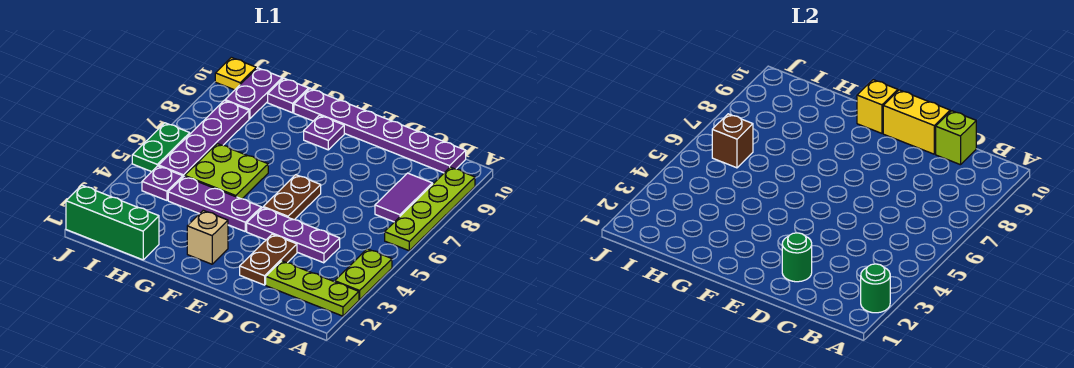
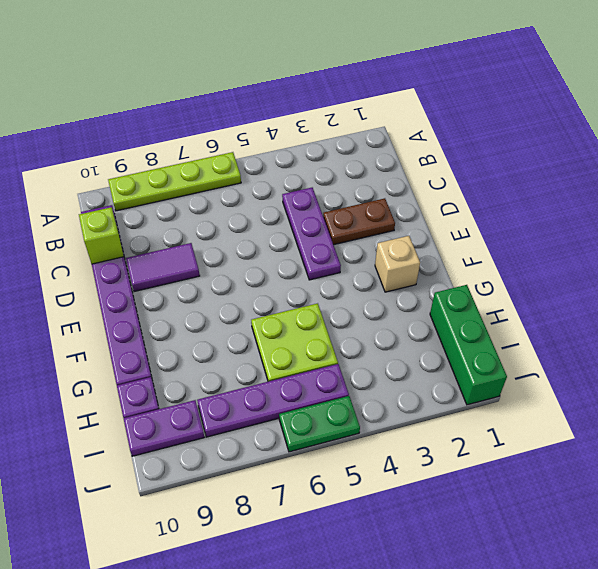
purple 1x2 tile [126,243,200,292] -> purple 1x2 tile moved to [375,173,432,222]
none -> lime 1x3 plate [266,261,359,316]
none -> lime 1x2 plate [334,249,392,300]
none -> brown 1x2 plate [263,175,321,220]

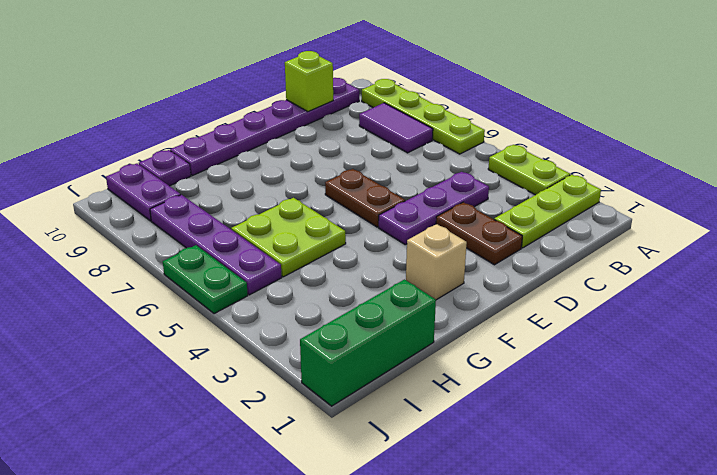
none -> purple 1x3 plate [168,176,261,231]
none -> purple 1x1 plate [304,115,344,150]
none -> purple 1x1 plate [142,166,183,200]

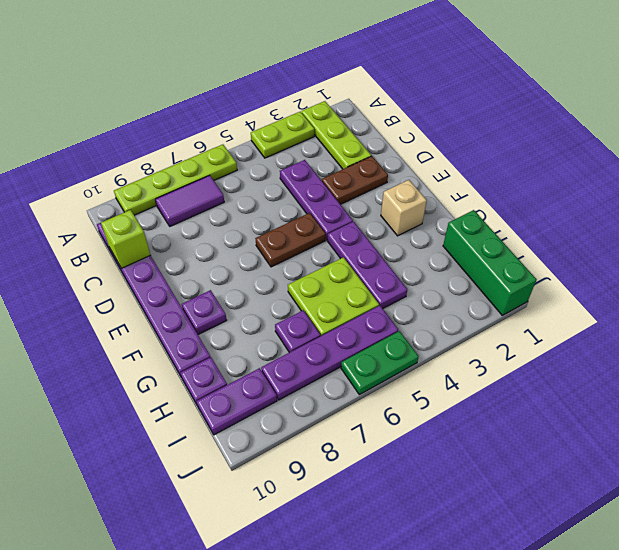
purple 1x1 plate [275,310,321,353] -> purple 1x1 plate moved to [142,166,183,200]
none -> yellow 1x1 plate [215,57,256,90]
none -> green 1x1 round brick [861,264,890,313]
none -> green 1x1 round brick [782,233,812,282]

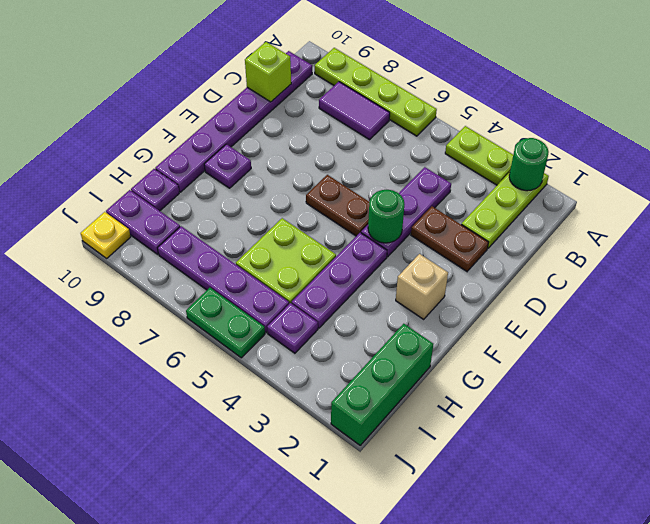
green 1x1 round brick [368,190,404,243] -> green 1x1 round brick moved to [782,233,812,282]
none -> yellow 1x2 brick [883,90,950,154]
none -> yellow 1x1 brick [857,80,898,133]
none -> brown 1x1 brick [712,114,753,168]

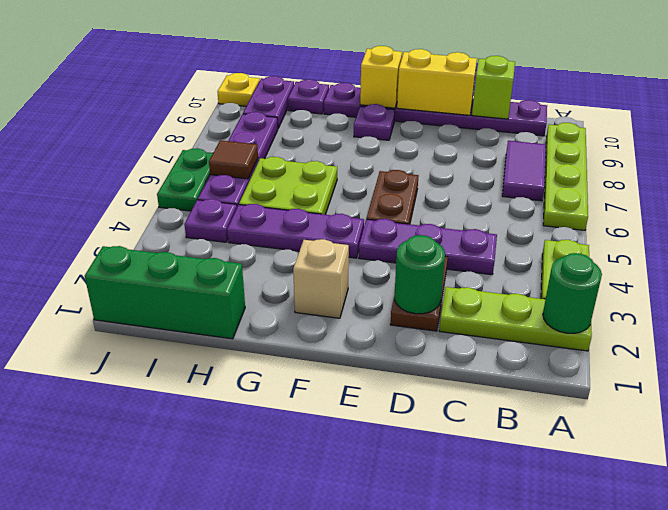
brown 1x1 tile [209,140,258,179] -> brown 1x1 brick [712,114,753,168]

